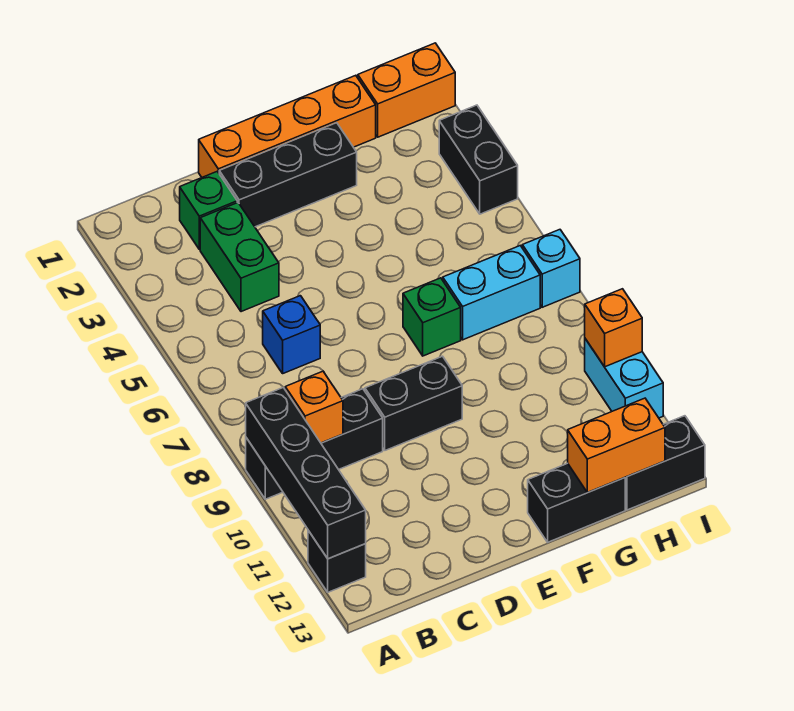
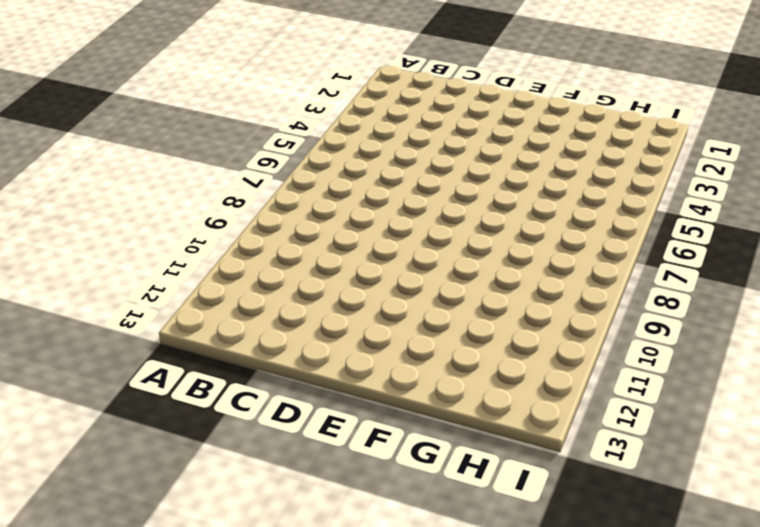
none -> black 1x3 brick [246,389,383,499]
none -> black 1x1 brick [308,530,366,592]
none -> green 1x1 brick [180,172,237,249]

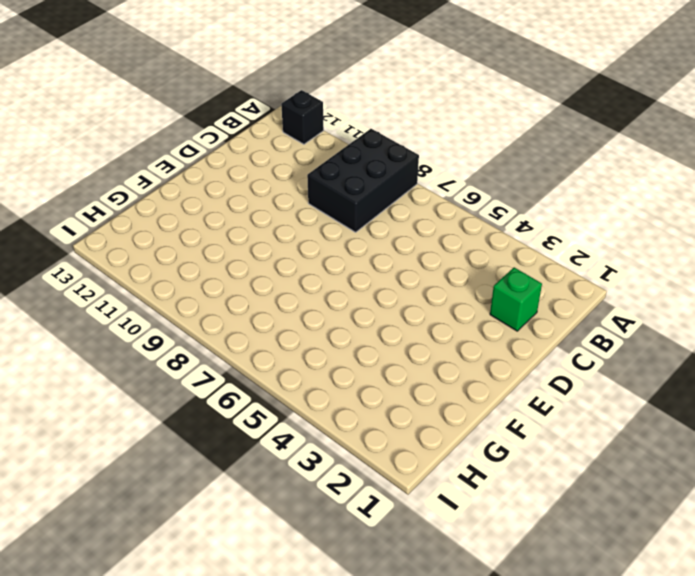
black 2x3 brick [307,129,419,232] -> black 1x3 brick [246,389,383,499]
none -> green 1x2 brick [200,202,279,312]
none -> blue 1x1 brick [263,296,320,373]
none -> orange 1x4 brick [199,75,376,177]

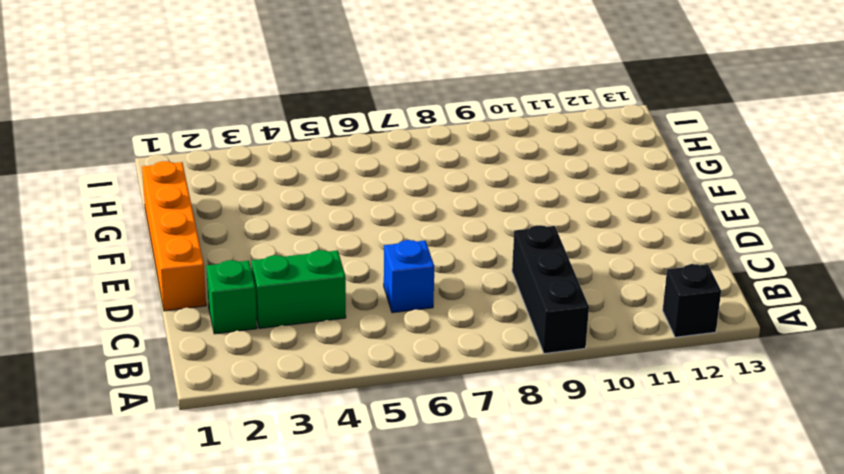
none -> black 1x3 brick [219,123,357,227]
none -> black 1x2 brick [365,356,462,450]
none -> green 1x1 brick [403,278,461,356]

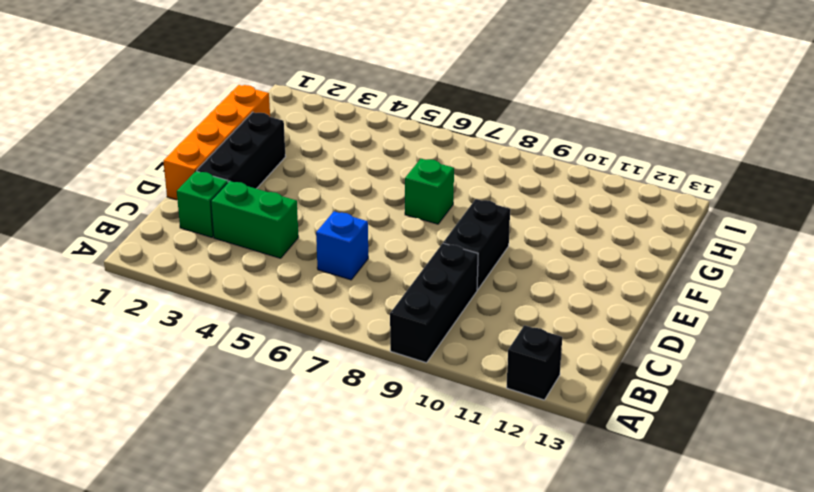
none -> black 1x2 brick [528,463,625,542]
none -> cyan 1x2 brick [443,246,540,340]
none -> orange 1x2 brick [358,43,455,137]

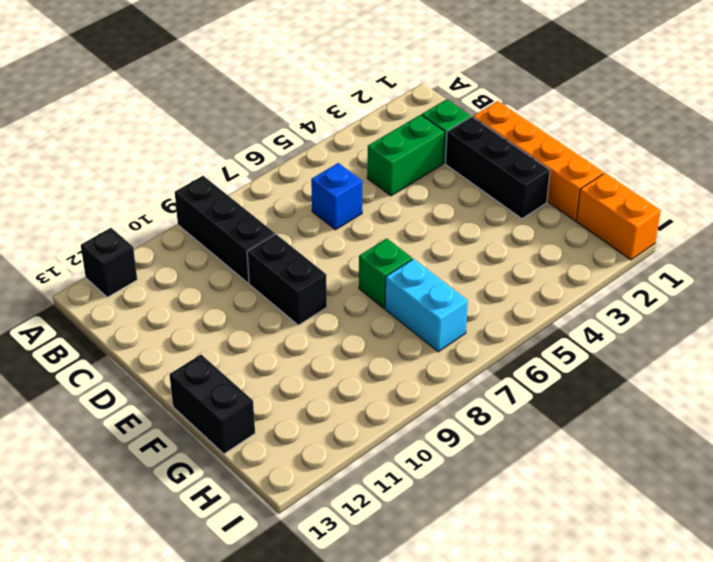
none -> black 1x2 brick [625,416,705,510]
none -> black 1x2 brick [439,105,518,214]
none -> cyan 1x1 brick [522,230,580,307]

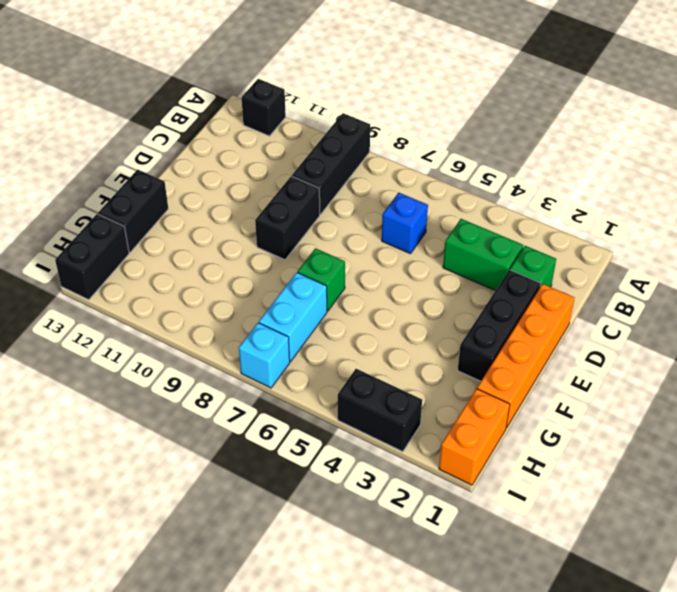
none -> cyan 1x2 brick [585,339,663,418]
none -> black 1x4 brick [246,388,366,559]
none -> orange 1x1 brick [285,371,343,443]

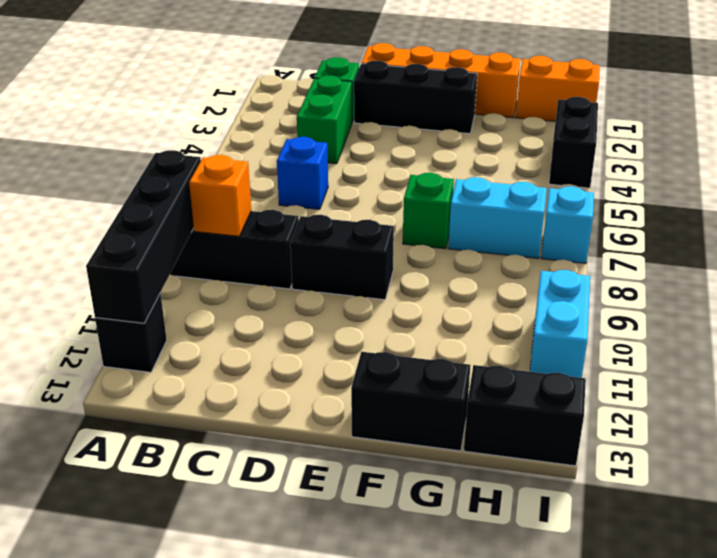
none -> orange 1x2 brick [568,398,665,492]
none -> orange 1x1 brick [585,289,642,367]

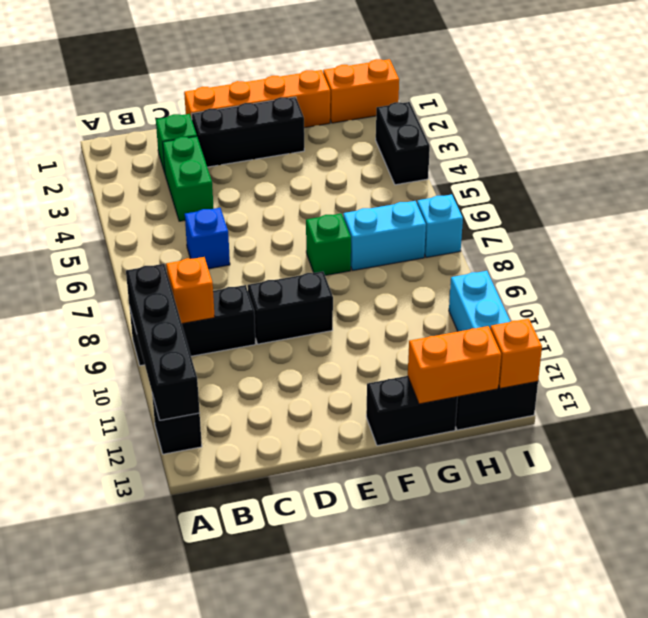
orange 1x1 brick [490,319,542,389] -> orange 1x1 brick moved to [585,289,642,367]

